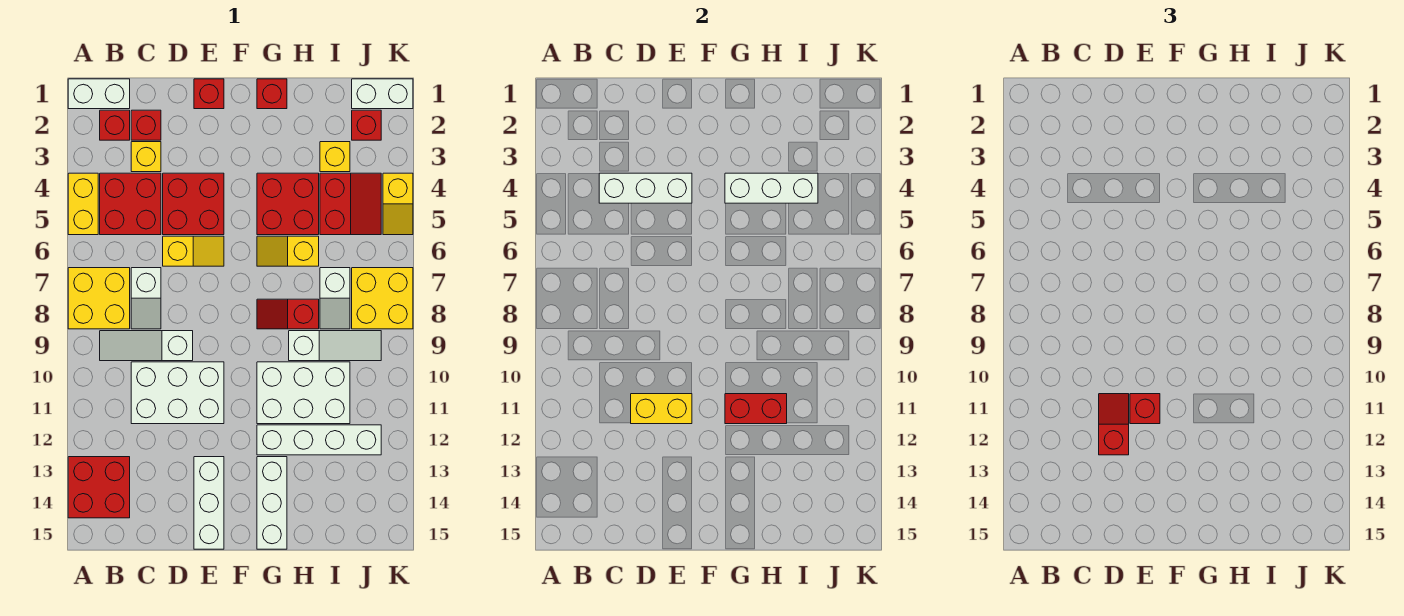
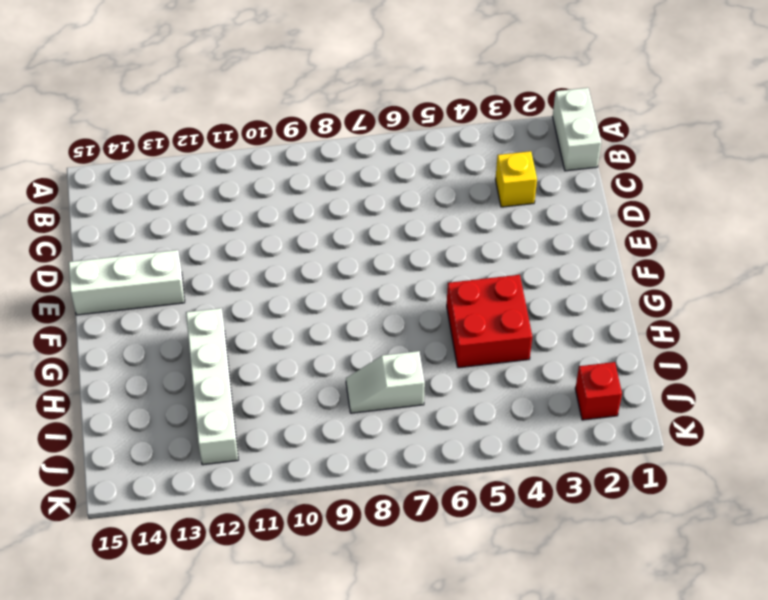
none -> yellow 1x2 brick [68,173,98,235]
none -> yellow 2x2 brick [68,268,130,329]
none -> red 2x2 brick [68,457,130,518]
none -> red 1x1 brick [100,110,130,140]

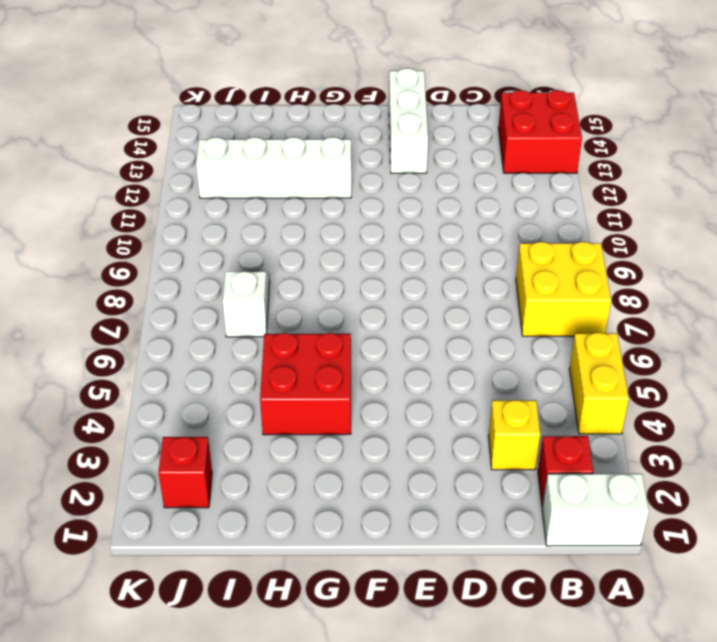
none -> red 2x2 brick [100,173,161,235]
none -> white 1x3 slope [100,331,193,361]
none -> red 1x1 brick [131,110,161,140]
none -> white 1x2 slope [131,268,161,329]

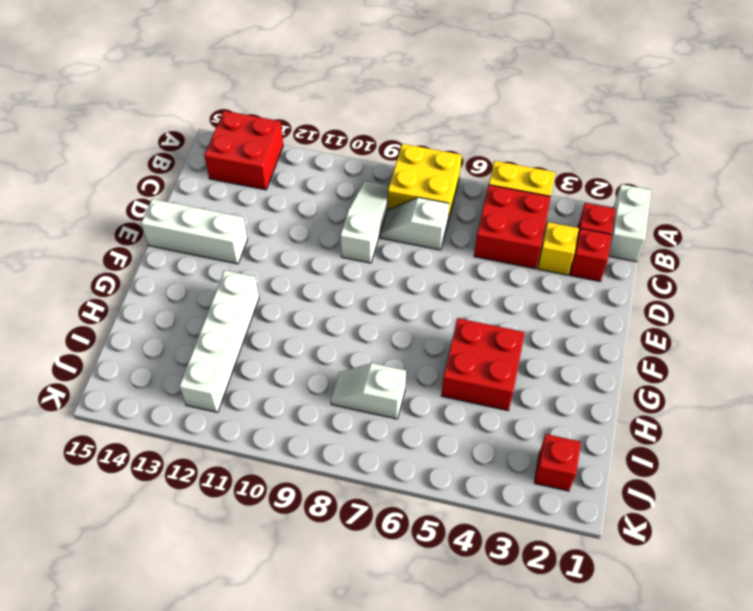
none -> white 2x3 brick [131,362,224,424]
none -> red 2x2 brick [163,173,224,235]
none -> yellow 1x2 slope [163,236,224,266]
none -> red 1x1 brick [194,79,224,109]

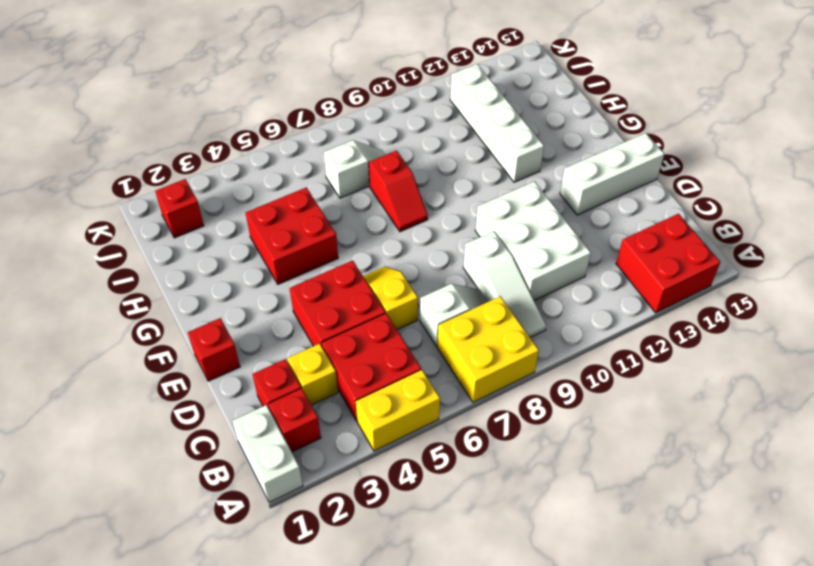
none -> red 1x1 brick [257,79,287,109]
none -> yellow 1x2 slope [257,236,319,266]
none -> white 2x3 brick [257,362,350,424]
none -> white 1x3 brick [257,457,287,549]

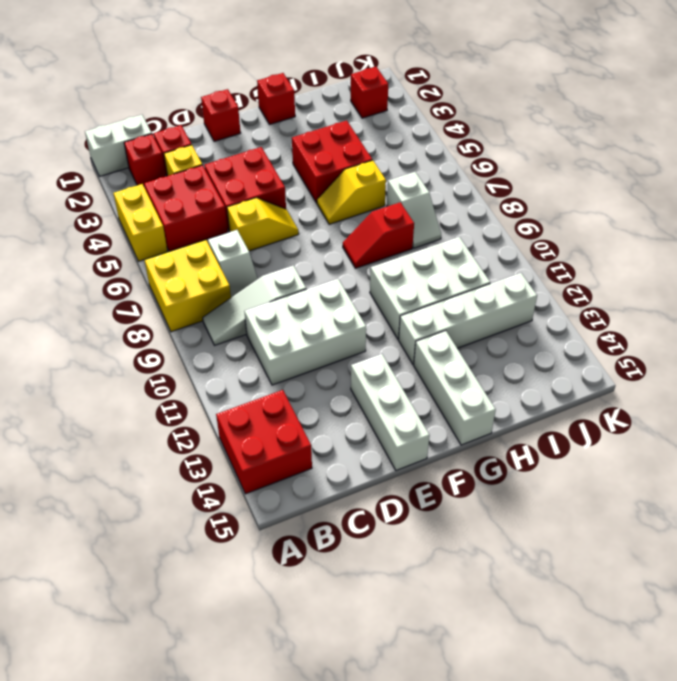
none -> white 1x3 slope [289,331,381,361]
none -> yellow 1x1 brick [320,142,350,172]
none -> red 2x2 slope [320,173,381,235]
none -> white 1x2 brick [352,79,413,109]

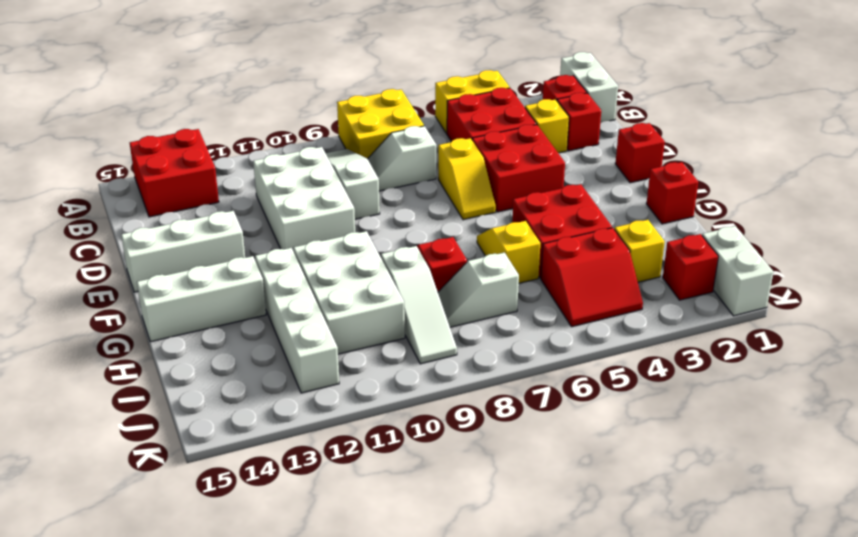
none -> yellow 2x2 brick [352,268,413,329]
none -> yellow 1x2 slope [383,173,413,235]
none -> white 1x3 brick [599,173,692,203]
none -> yellow 1x2 brick [631,394,692,424]

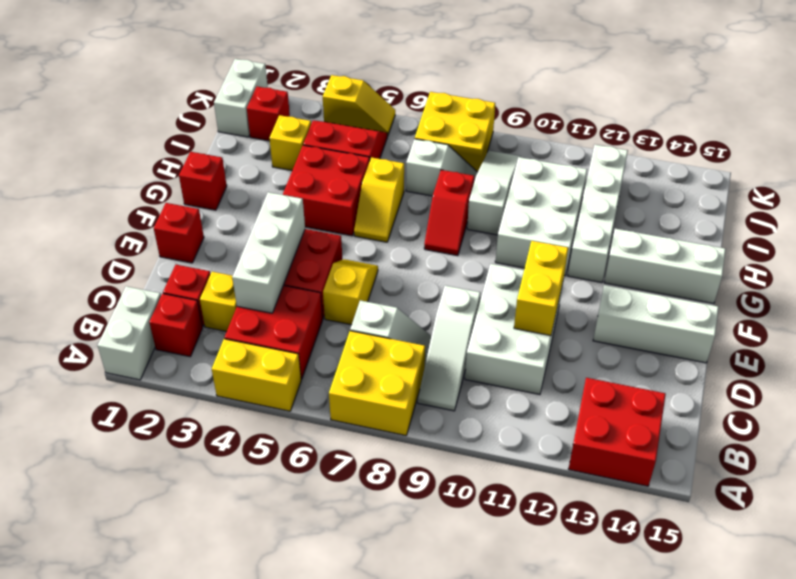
none -> white 1x3 brick [725,173,818,203]
none -> red 1x2 brick [725,394,787,424]
none -> red 1x2 slope [1099,394,1129,455]
none -> red 1x1 brick [1130,394,1160,424]

